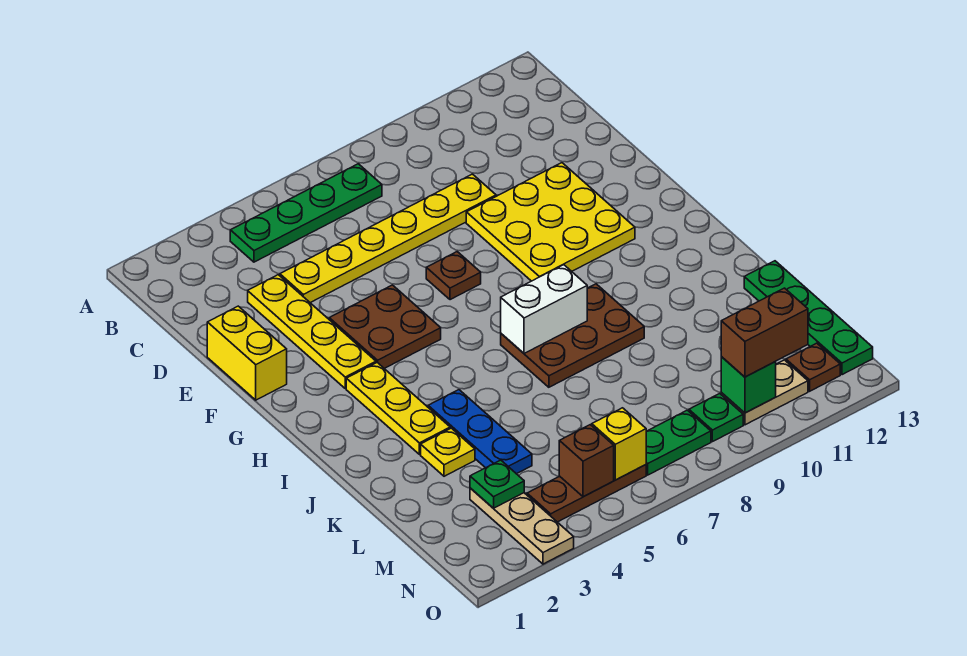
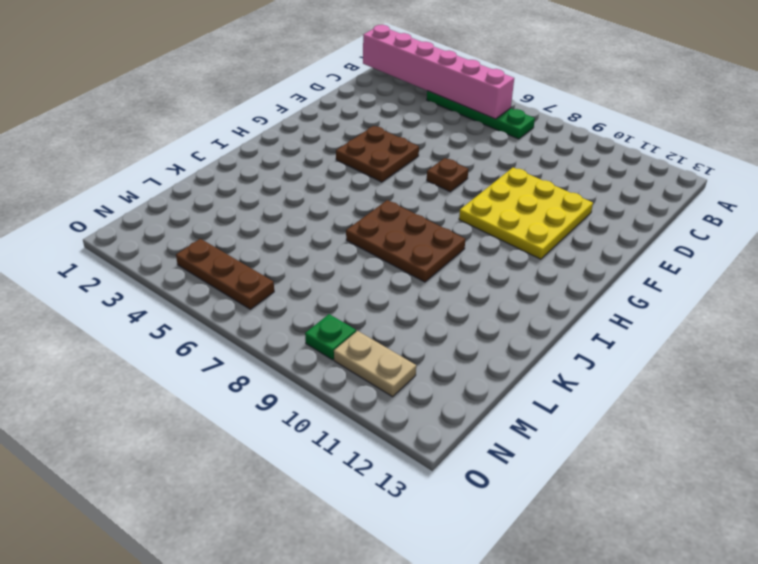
pink 1x6 brick [363,25,514,119] -> none
none -> yellow 1x4 plate [248,275,376,388]
none -> yellow 1x6 plate [280,174,496,303]
none -> yellow 1x2 brick [207,306,287,400]

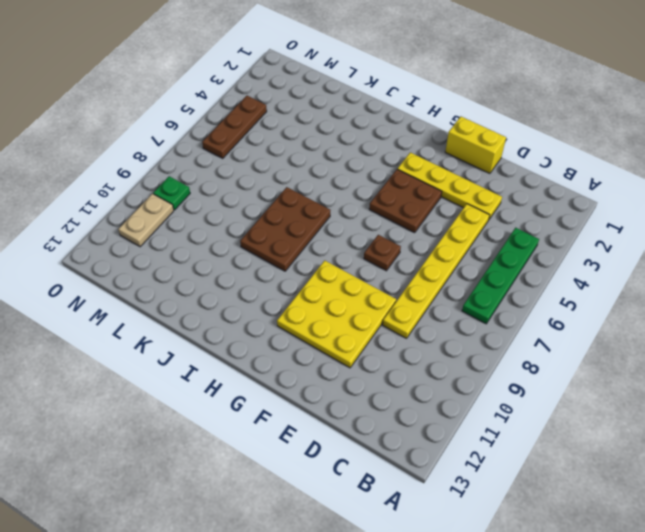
none -> yellow 1x3 plate [346,363,450,454]
none -> blue 1x3 plate [428,390,532,474]
none -> yellow 1x1 plate [421,428,475,476]

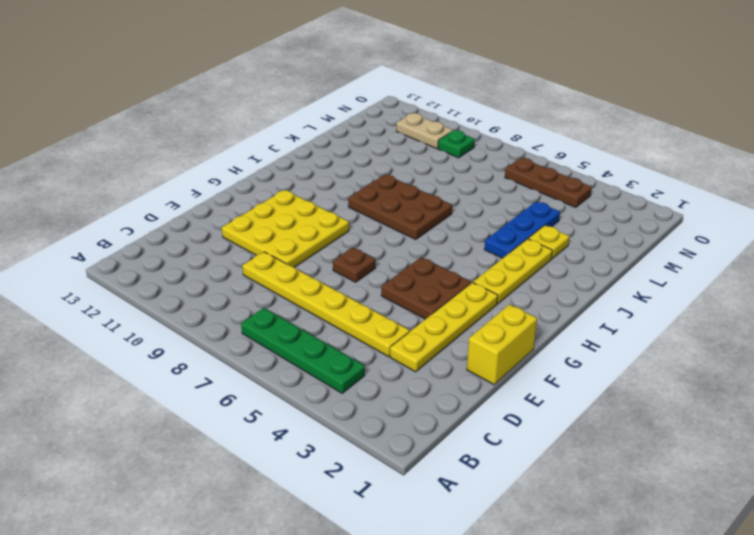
none -> green 1x4 plate [744,261,873,375]
none -> tan 1x3 plate [470,488,574,564]
none -> green 1x2 plate [646,410,711,475]

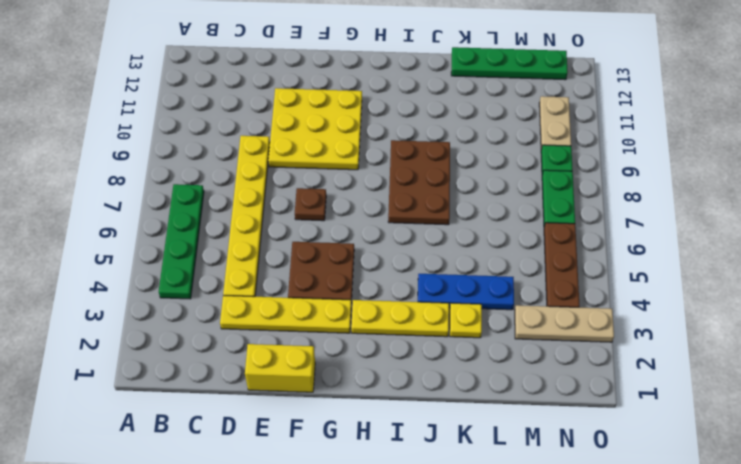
none -> brown 1x1 plate [786,343,840,391]
none -> white 1x2 brick [501,265,587,353]
none -> green 1x1 plate [470,460,524,508]

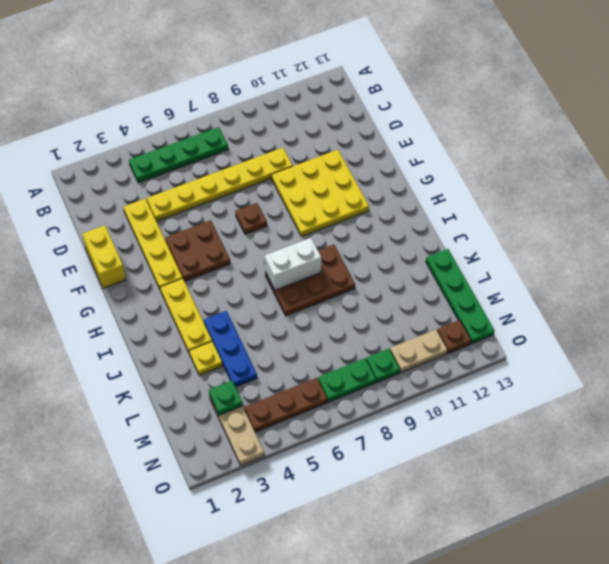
none -> brown 1x1 brick [559,425,614,497]
none -> yellow 1x1 brick [592,408,646,480]
none -> green 1x1 brick [721,357,776,413]

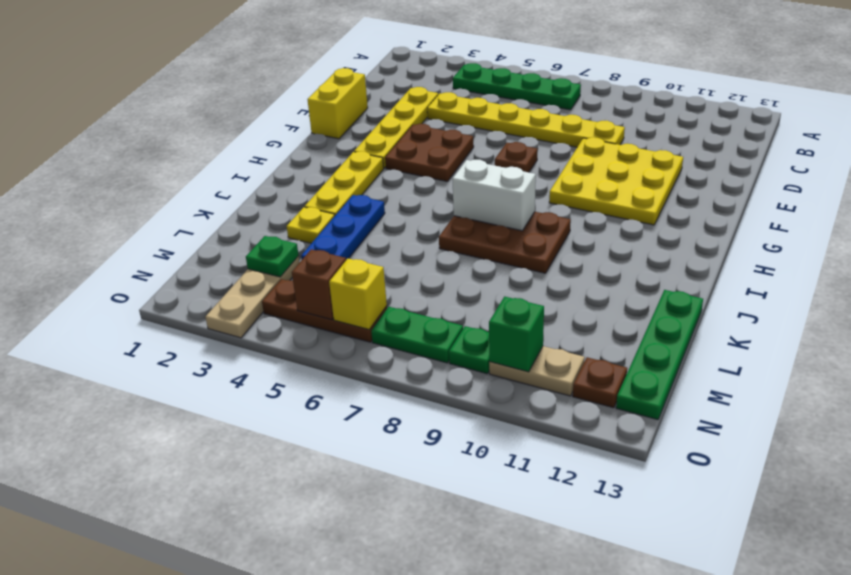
none -> brown 1x2 brick [721,288,808,377]

